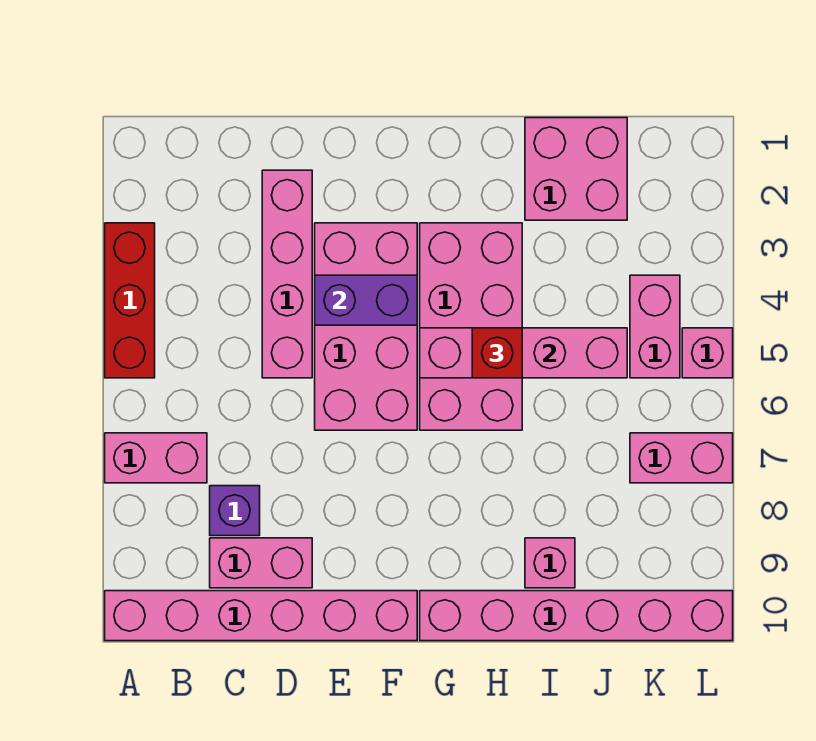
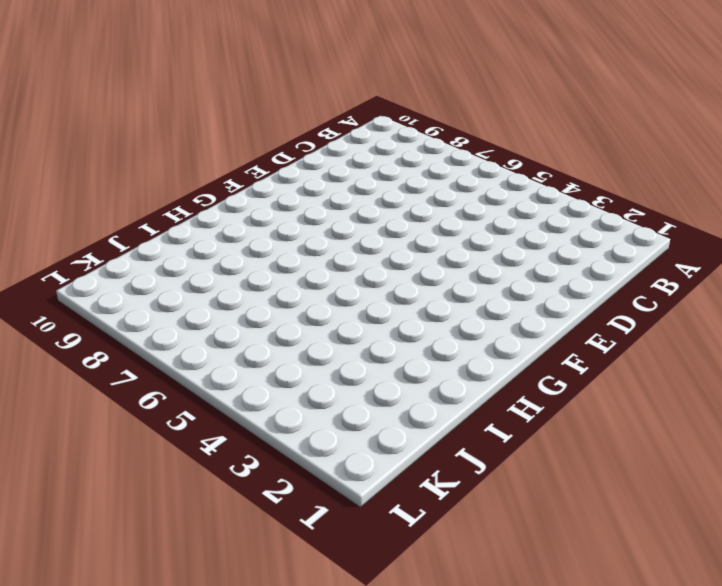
none -> red 1x3 brick [105,223,155,378]
none -> pink 1x2 brick [105,433,207,483]
none -> pink 1x6 brick [105,591,417,641]

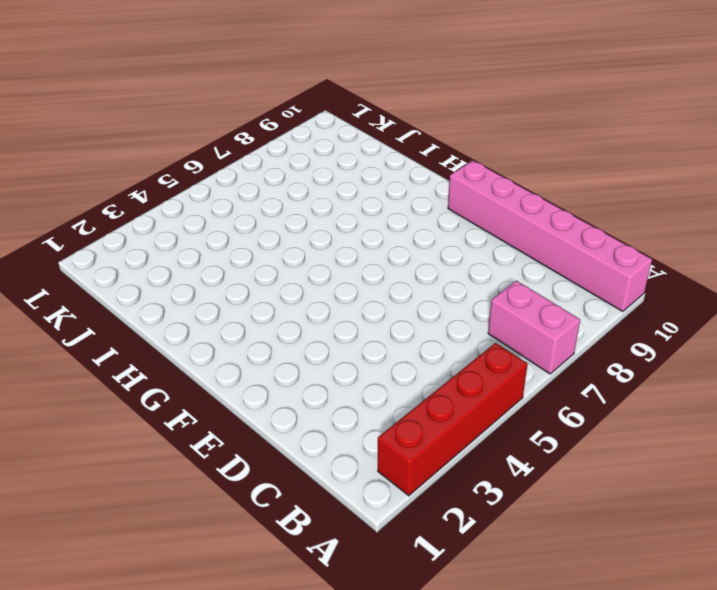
red 1x4 brick [378,343,528,496] -> red 1x3 brick [105,223,155,378]
none -> purple 1x1 brick [210,486,260,536]
none -> pink 1x2 brick [210,538,312,588]
none -> pink 1x4 brick [262,170,312,378]

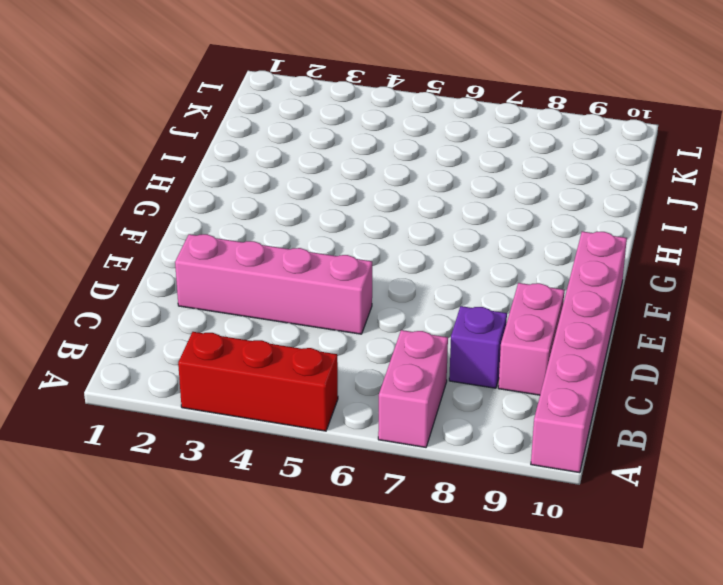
none -> pink 2x4 brick [315,223,417,430]
none -> pink 2x4 brick [420,223,522,430]
none -> pink 1x6 brick [420,591,733,641]

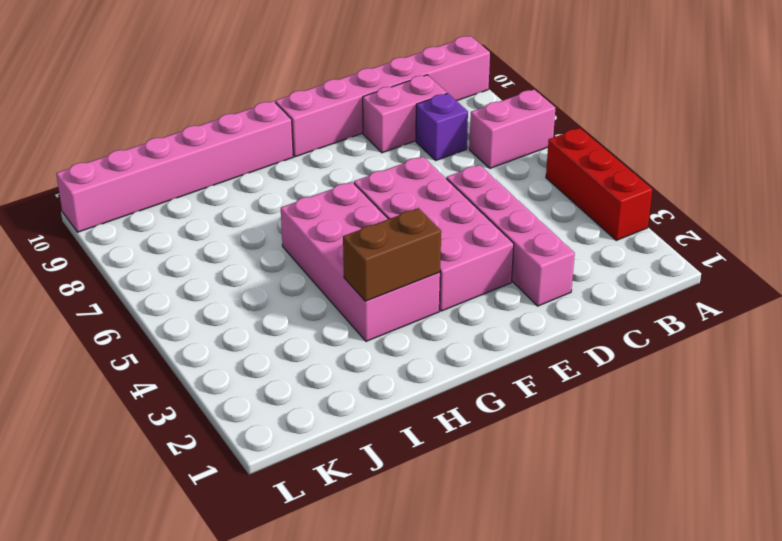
brown 1x2 brick [343,208,441,301] -> none
none -> pink 2x2 brick [525,118,627,220]
none -> pink 1x1 brick [525,538,575,588]
none -> pink 1x2 brick [630,275,680,378]

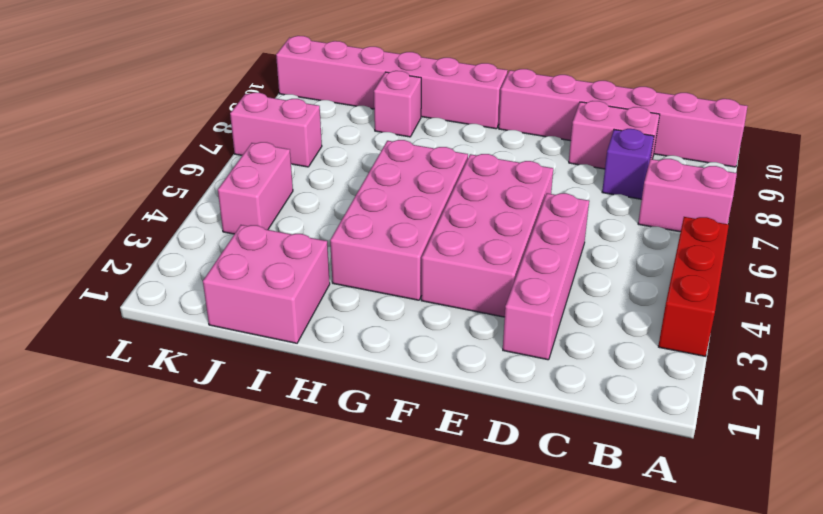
none -> pink 1x1 brick [682,328,733,378]
none -> purple 1x2 brick [315,275,417,325]
none -> pink 1x4 brick [420,328,627,378]

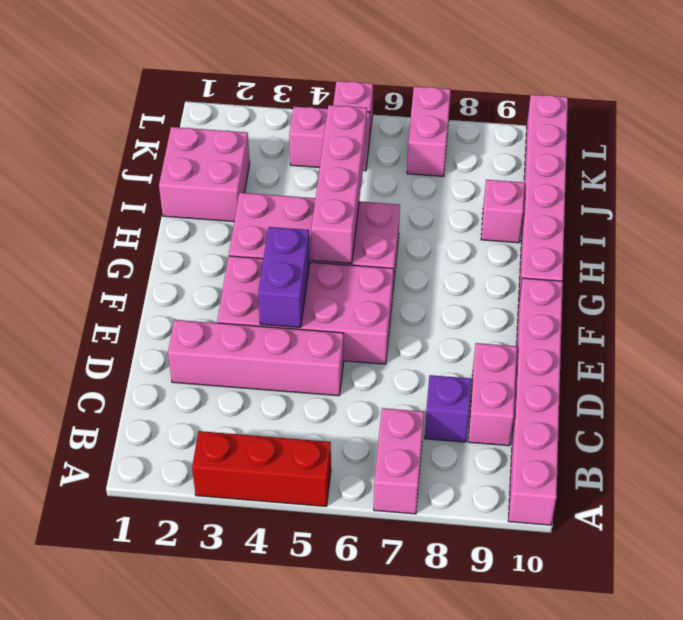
none -> red 1x1 brick [472,328,522,378]

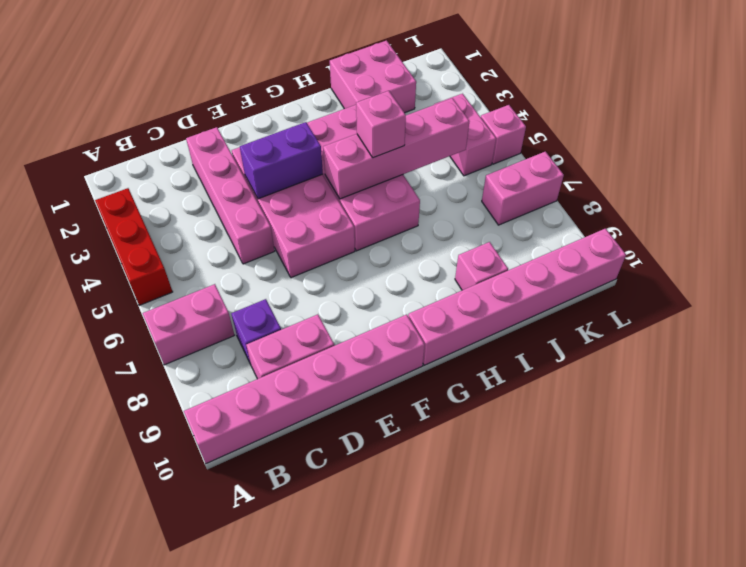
pink 1x1 brick [356,91,406,158] -> red 1x1 brick [472,328,522,378]

